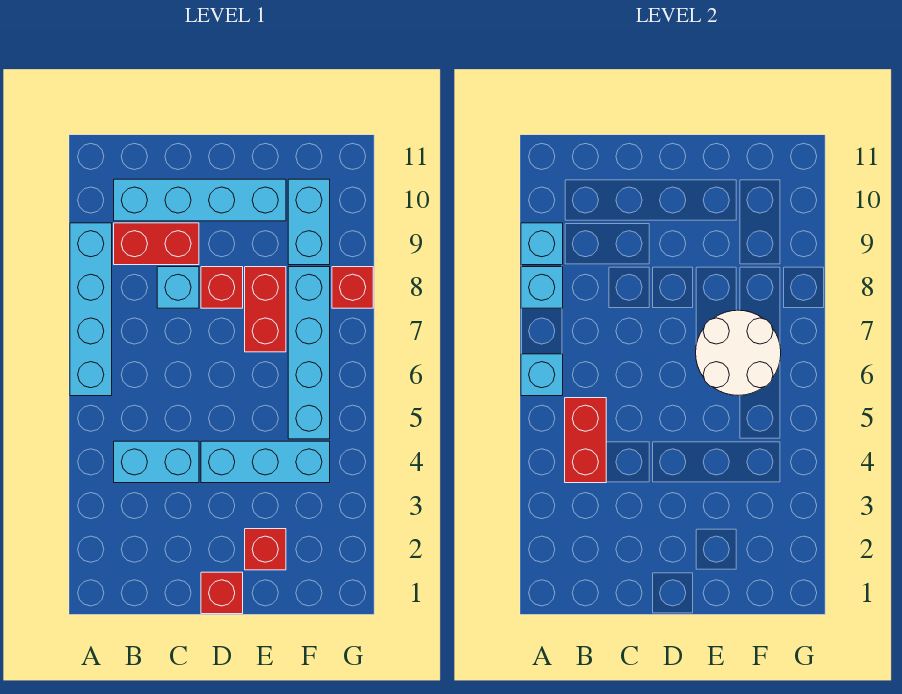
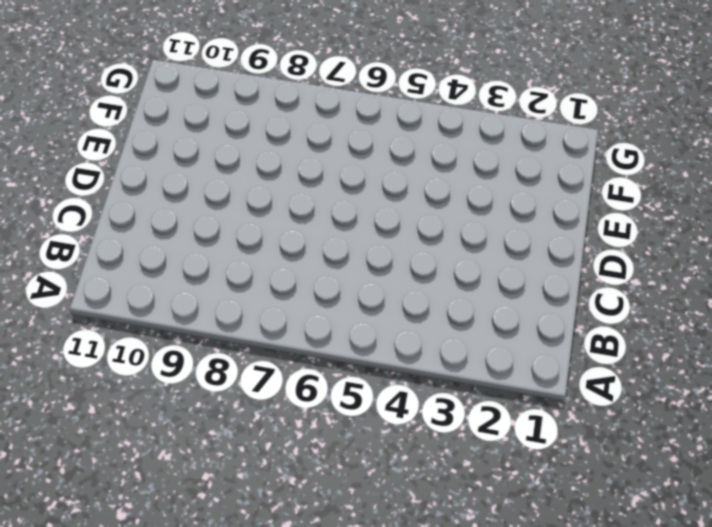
none -> cyan 1x4 brick [70,223,112,396]
none -> cyan 1x2 brick [114,441,199,483]
none -> red 1x2 brick [114,223,199,265]

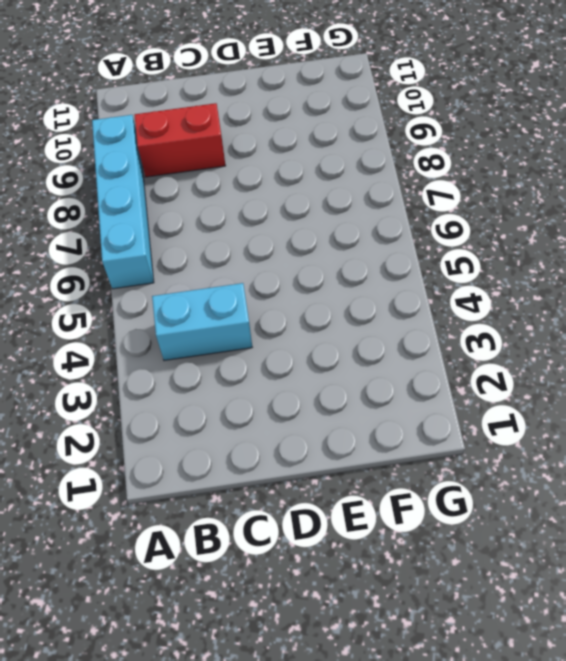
none -> cyan 1x4 brick [114,179,286,221]
none -> cyan 1x1 brick [157,267,199,308]
none -> red 1x1 brick [201,572,243,614]

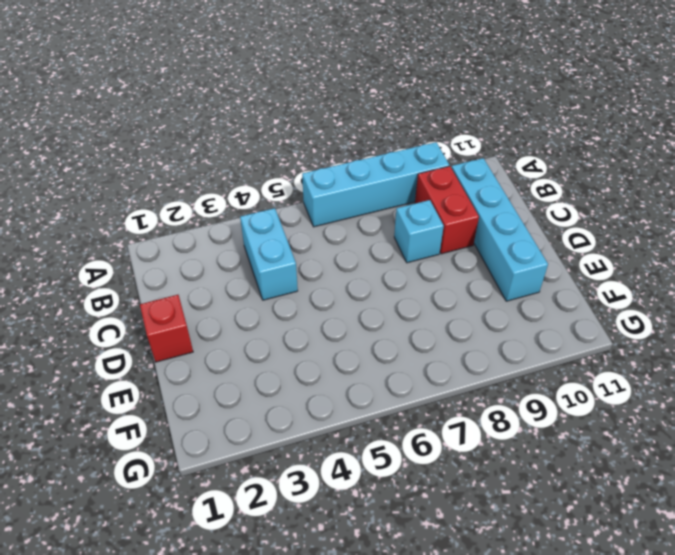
none -> cyan 1x3 brick [201,441,330,483]
none -> red 1x1 brick [201,267,243,308]
none -> red 1x1 brick [245,529,286,570]

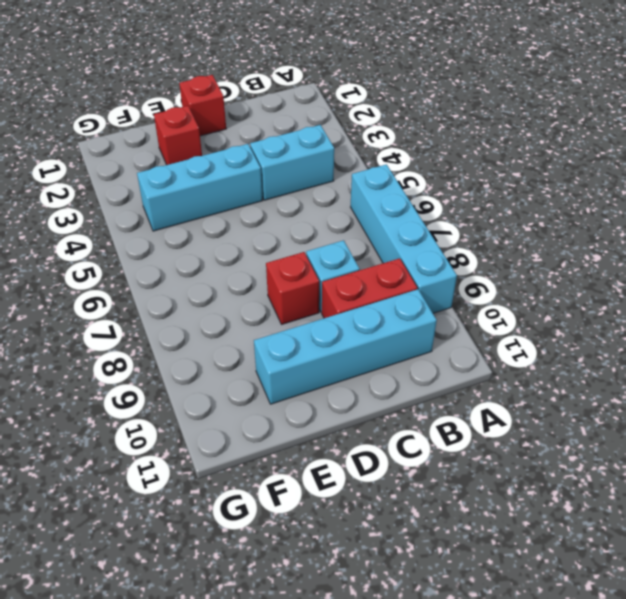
none -> red 1x2 brick [245,267,286,352]
none -> cyan 1x4 brick [288,267,330,439]
none -> cyan 1x2 brick [288,179,330,265]

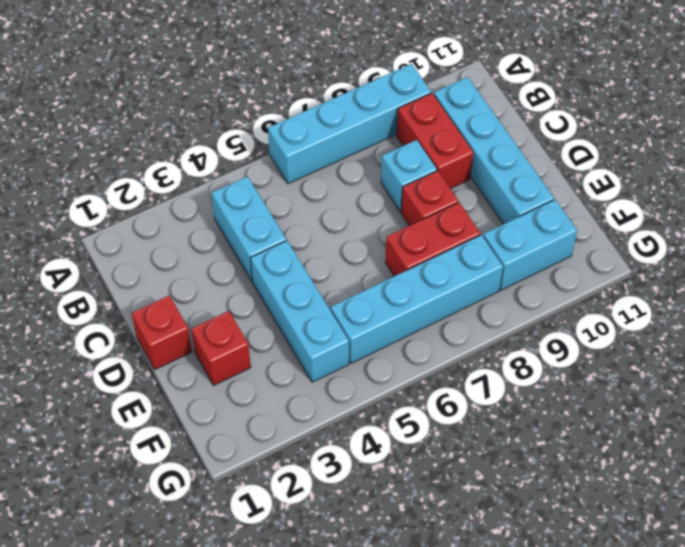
none -> red 1x1 brick [332,267,373,308]
none -> cyan 1x1 brick [521,354,563,396]
none -> cyan 1x1 brick [521,267,563,308]

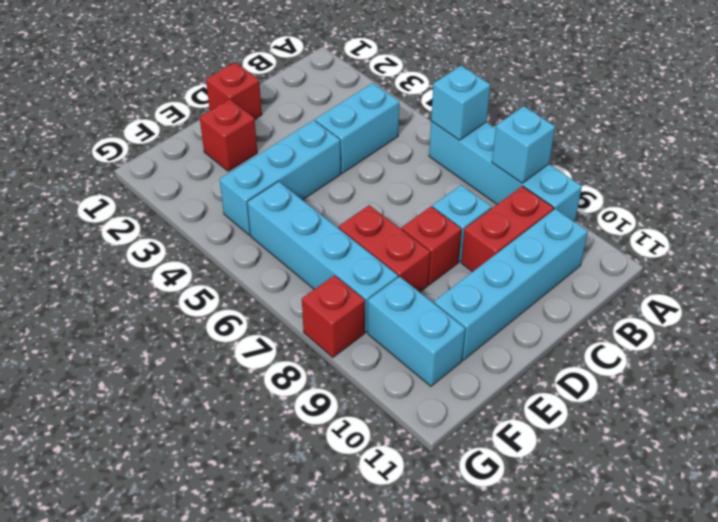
none -> cyan 1x1 brick [521,223,563,265]
none -> red 1x2 brick [565,398,606,483]
none -> white 2x2 round brick [696,310,781,395]

